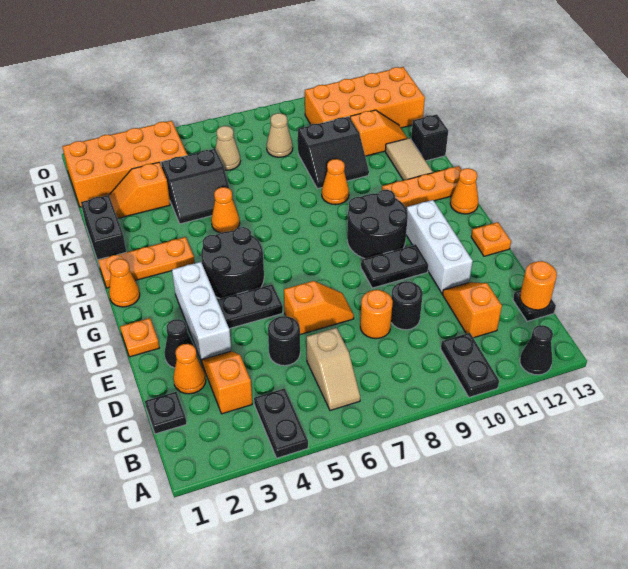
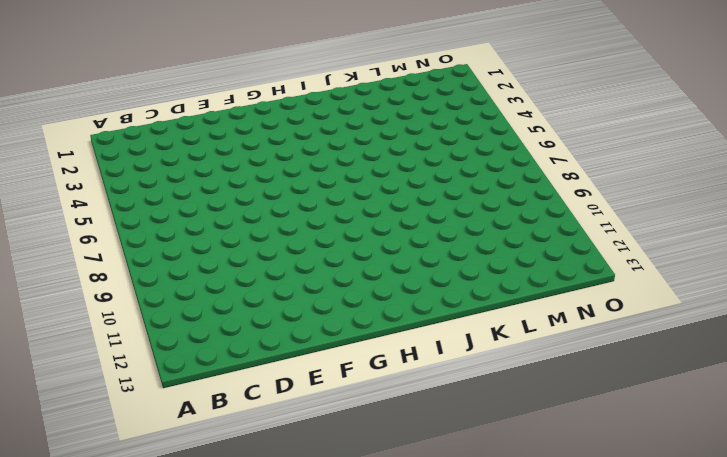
none -> black 1x2 plate [254,388,308,458]
none -> black 1x2 plate [441,333,499,397]
none -> black 1x1 cone [520,325,553,375]
none -> tan 1x2 slope [307,328,360,411]

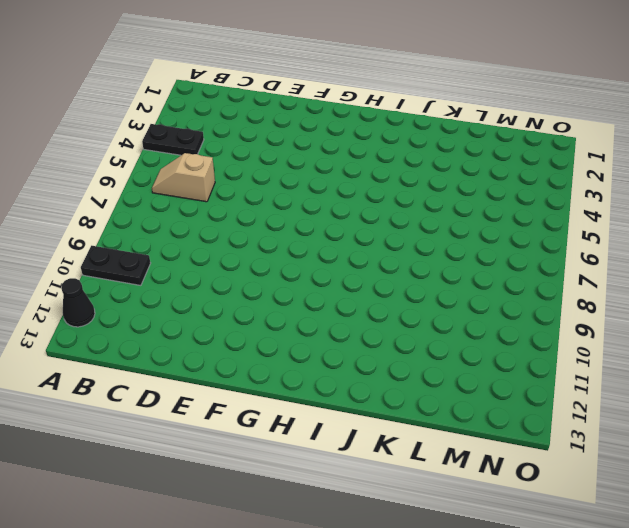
none -> black 1x1 plate [145,392,187,434]
none -> orange 1x2 slope [202,351,252,414]
none -> orange 1x2 slope [443,282,502,338]
none -> black 1x1 plate [513,290,556,322]

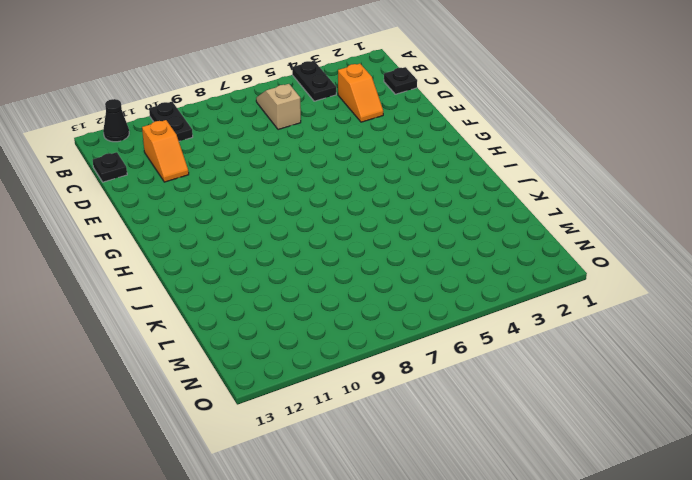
none -> orange 1x1 cone [173,344,206,394]
none -> black 1x1 round brick [268,316,300,366]
none -> orange 1x1 round brick [360,290,393,339]
none -> black 1x1 round brick [391,281,423,330]

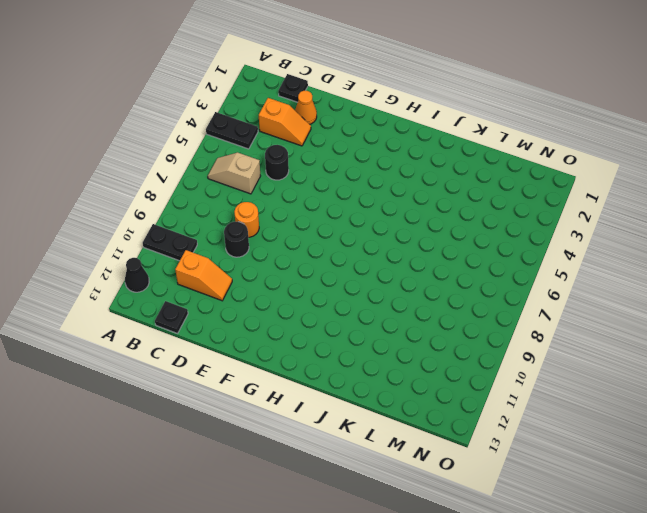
none -> black 1x1 cone [164,319,195,368]
none -> white 1x3 brick [172,262,231,362]
none -> orange 1x2 slope [284,281,354,335]
none -> white 1x3 brick [406,200,473,293]

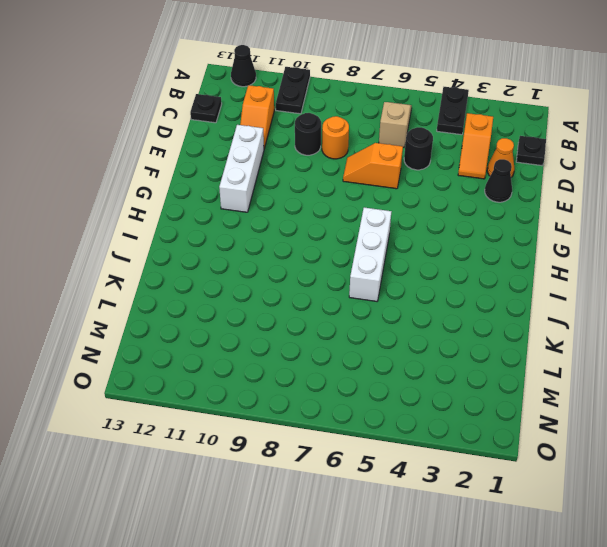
white 1x3 brick [349,207,391,301] -> white 1x3 brick moved to [172,262,231,362]
none -> orange 1x1 plate [120,318,159,357]
none -> black 1x2 plate [217,285,283,329]
none -> black 1x2 plate [361,245,428,288]
none -> orange 1x1 plate [471,222,511,256]

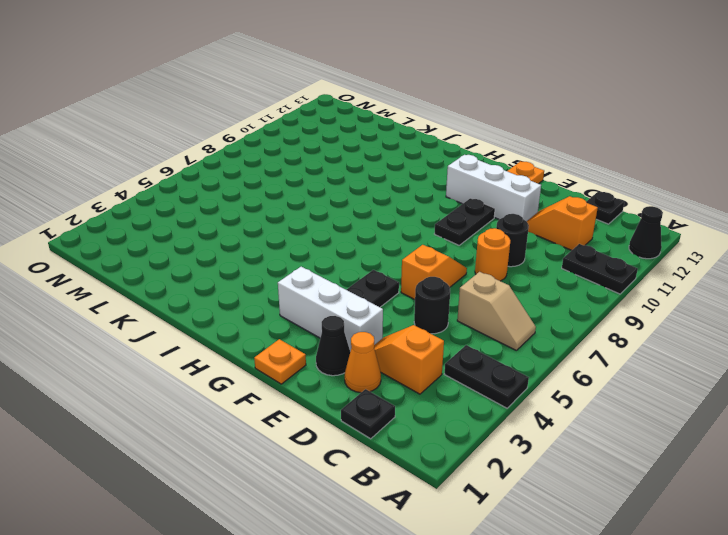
none -> black 2x2 round brick [201,227,264,299]
none -> black 2x2 round brick [347,190,408,259]
none -> orange 1x1 cone [109,259,140,307]
none -> orange 1x1 cone [450,168,478,214]

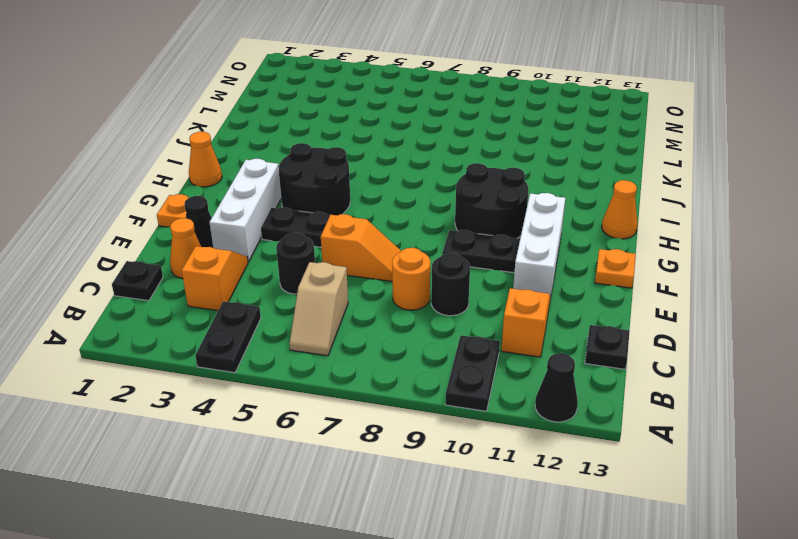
none -> orange 1x3 plate [98,237,195,288]
none -> orange 1x3 plate [382,166,462,208]
none -> black 1x2 brick [81,195,126,264]
none -> orange 1x1 cone [211,187,240,233]

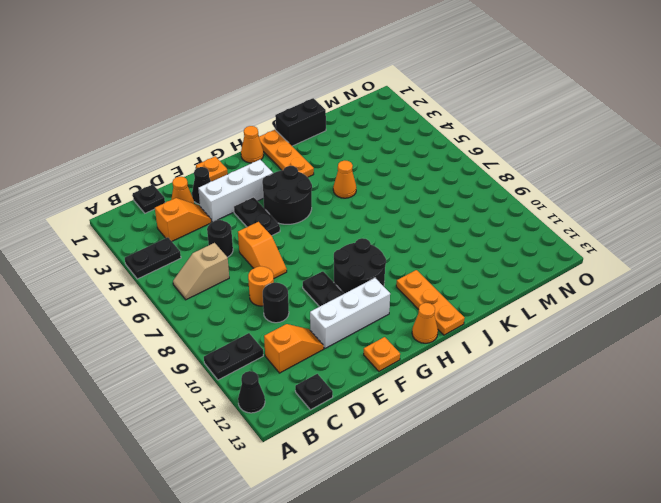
none -> orange 1x1 cone [322,159,349,205]
none -> tan 1x2 tile [385,138,433,180]
none -> black 2x2 slope [161,149,229,224]
none -> black 2x2 slope [298,117,369,189]

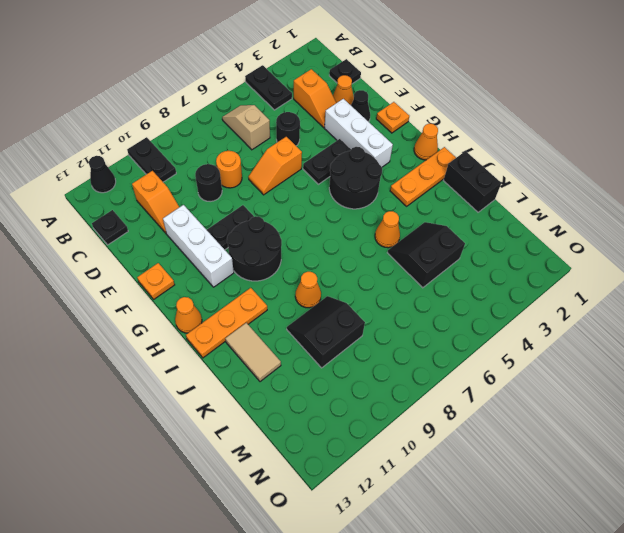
none -> black 1x1 brick [411,114,448,161]
none -> orange 1x2 slope [109,162,170,218]
none -> orange 1x2 slope [350,110,408,156]
none -> orange 2x4 brick [62,121,187,207]

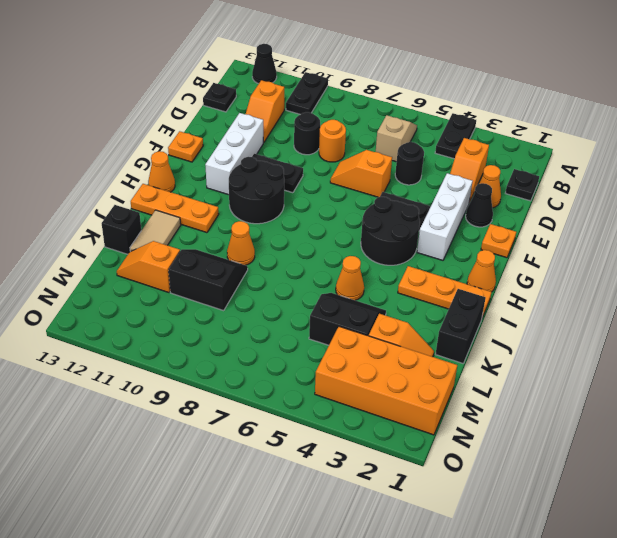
none -> tan 1x1 cone [215,126,240,170]
none -> tan 1x1 cone [267,113,293,157]
none -> orange 2x4 brick [305,67,425,128]
none -> orange 1x1 round brick [520,261,557,310]

